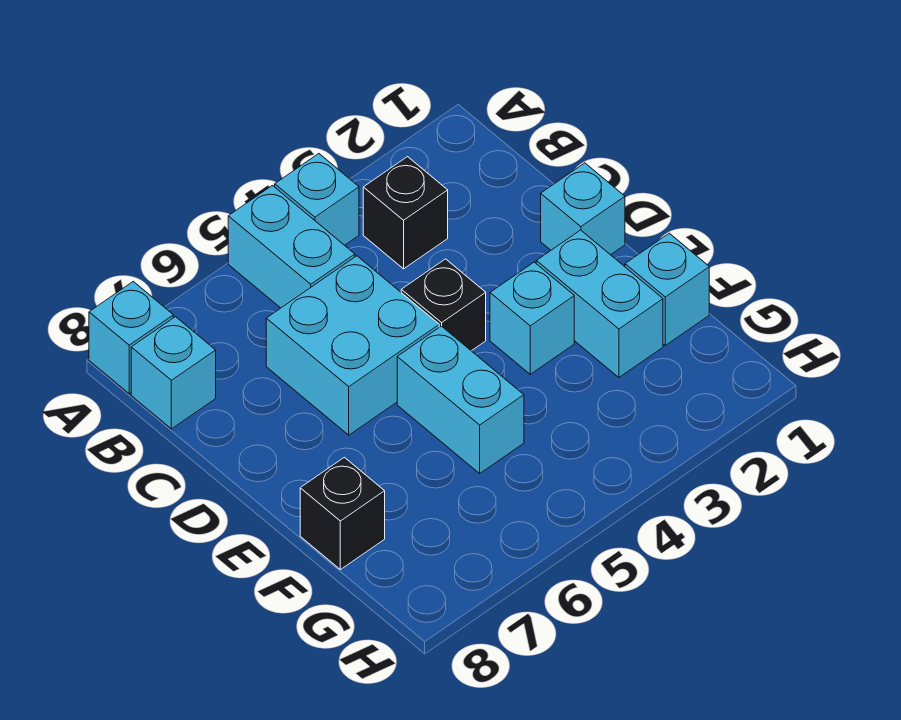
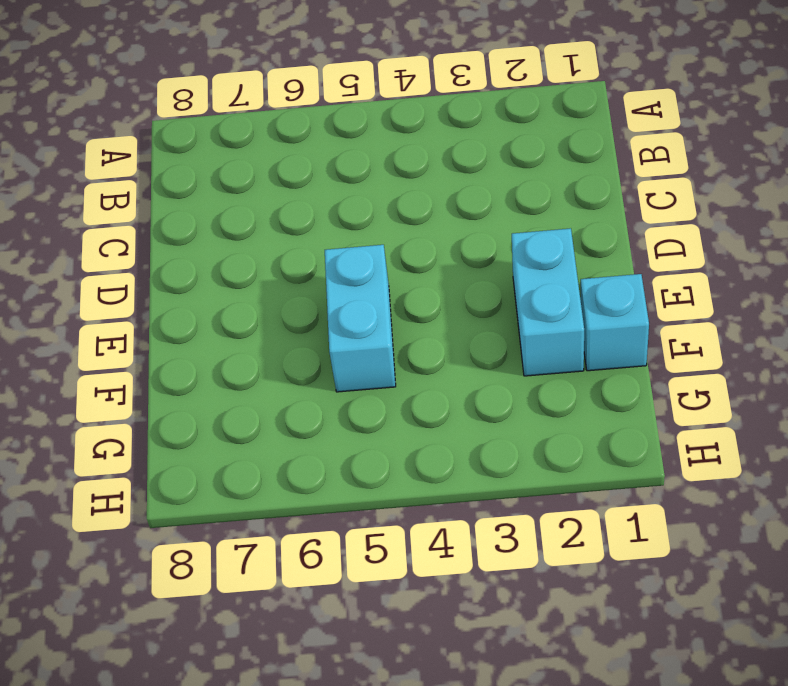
none -> cyan 1x1 brick [275,154,359,245]
none -> cyan 1x2 brick [228,186,355,308]
none -> cyan 1x1 brick [89,282,173,394]

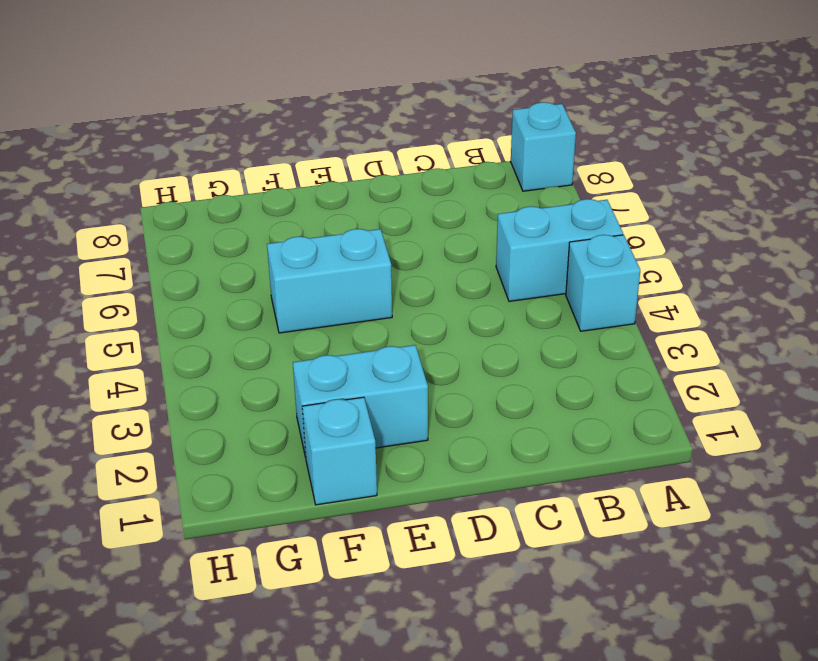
none -> black 1x1 brick [363,157,448,269]
none -> cyan 1x1 brick [131,317,216,429]
none -> cyan 2x2 brick [266,256,439,435]

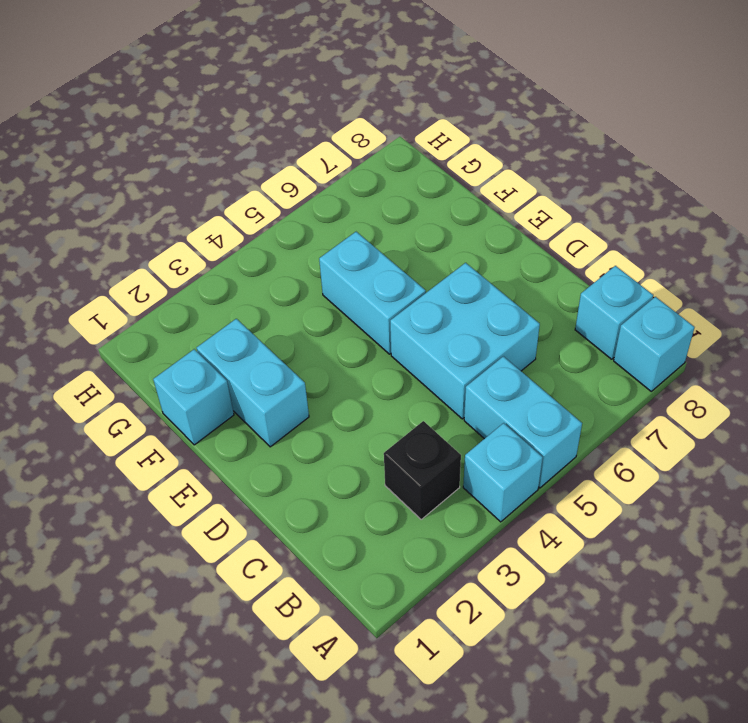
none -> cyan 1x1 brick [541,163,625,255]
none -> black 1x1 brick [401,259,486,351]
none -> cyan 1x1 brick [490,262,574,374]

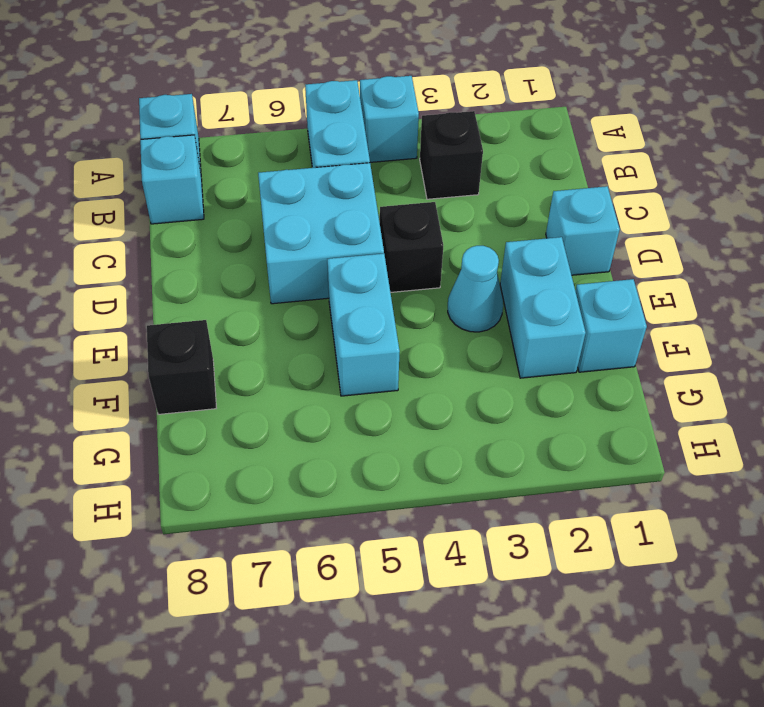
cyan 1x1 cone [448,246,503,332] -> cyan 1x1 brick [490,262,574,374]

